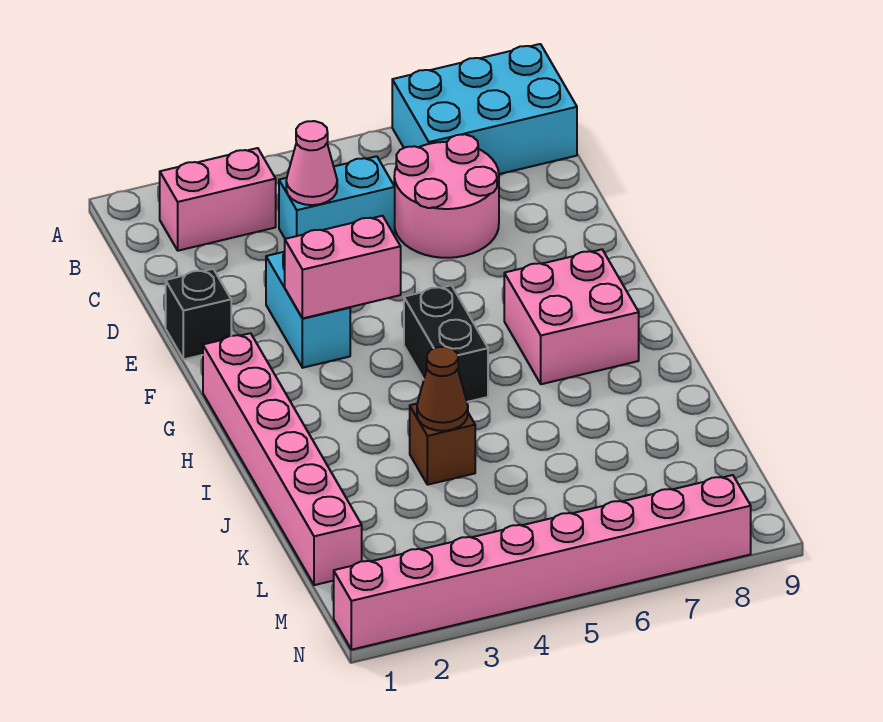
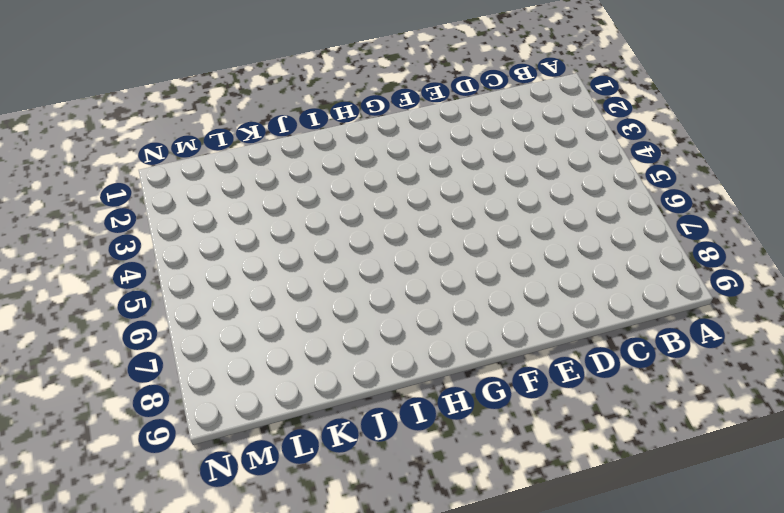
none -> cyan 2x3 brick [392,44,577,174]
none -> pink 1x2 brick [160,148,276,251]
none -> cyan 1x2 brick [279,156,395,239]

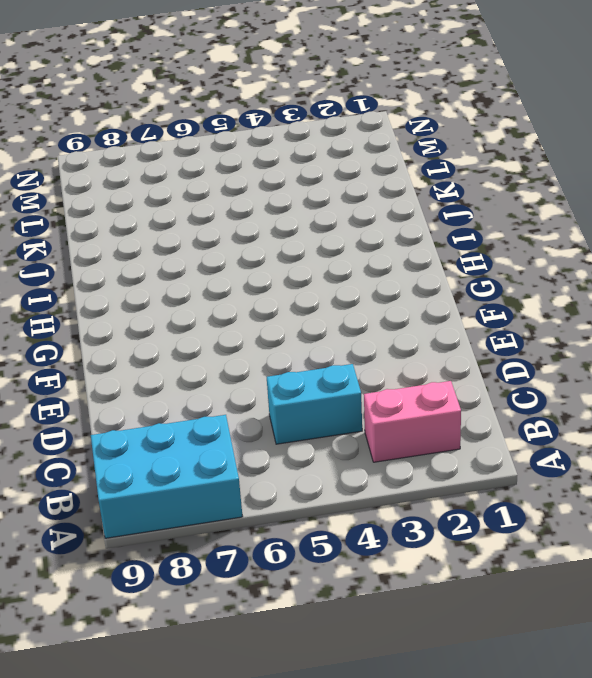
none -> pink 2x2 round brick [394,134,499,258]
none -> black 1x1 brick [166,269,231,359]
none -> cyan 1x2 brick [266,252,350,368]

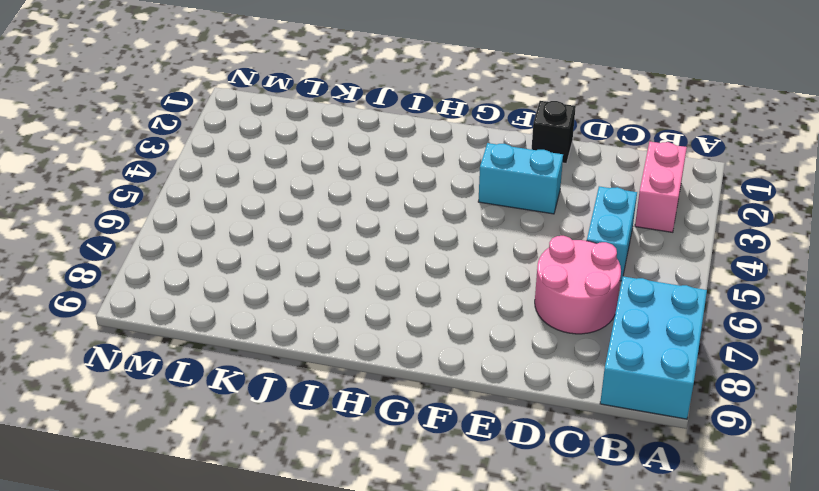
none -> pink 1x6 brick [203,333,362,585]
none -> black 1x2 brick [404,285,488,402]
none -> pink 2x2 brick [504,249,639,384]

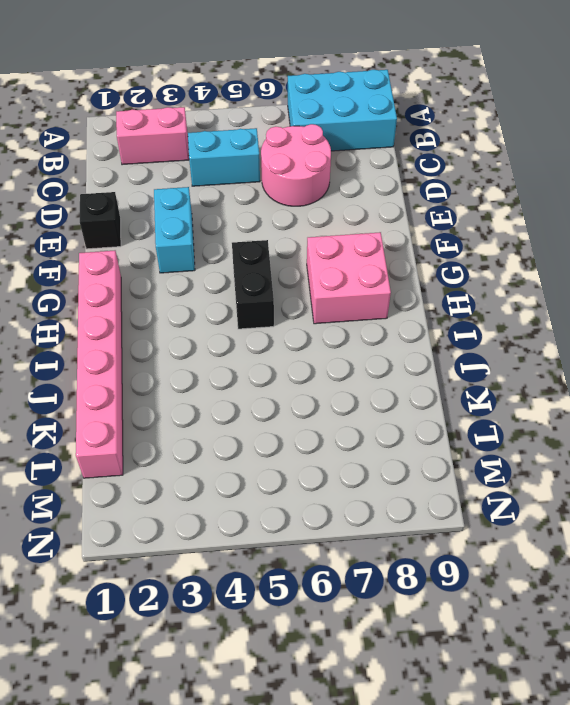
none -> brown 1x1 brick [410,404,475,485]
none -> pink 1x8 brick [334,475,751,650]
none -> pink 1x1 cone [286,121,337,205]

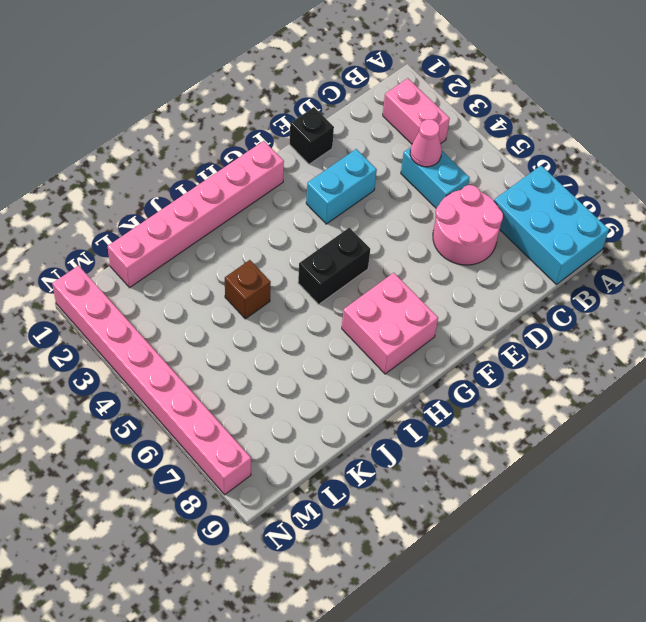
none -> pink 1x2 brick [285,216,401,318]
none -> brown 1x1 cone [417,347,468,431]

